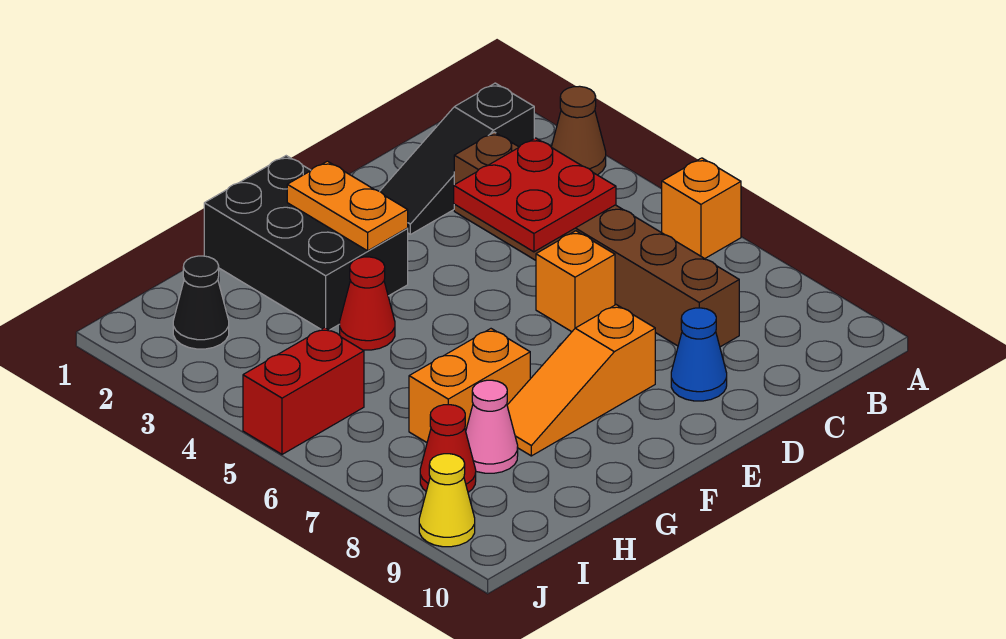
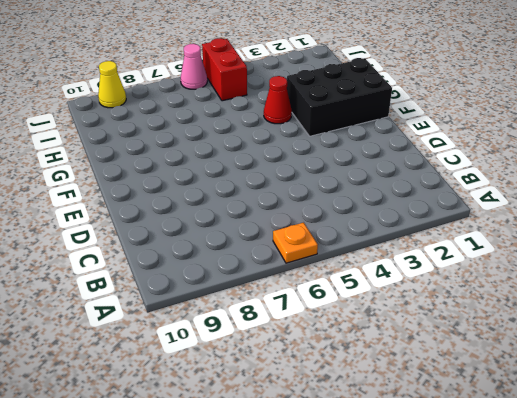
orange 1x1 plate [273,223,318,263] -> orange 1x1 brick [662,158,741,259]
pink 1x1 cone [181,44,207,89] -> pink 1x1 cone moved to [466,380,518,473]
none -> brown 1x1 cone [552,86,606,175]
none -> black 1x3 slope [380,83,534,234]
none -> brown 1x6 brick [454,132,739,347]

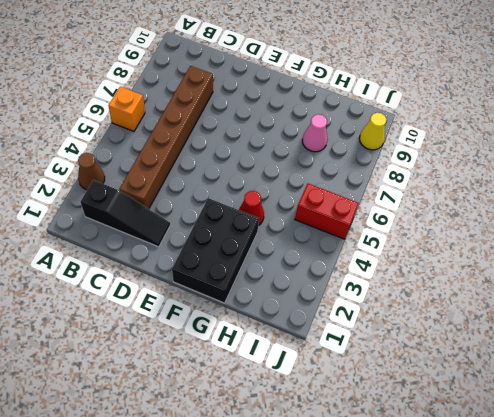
none -> orange 1x1 brick [536,231,615,332]
none -> blue 1x1 cone [671,308,727,401]
none -> orange 1x3 slope [507,305,655,456]

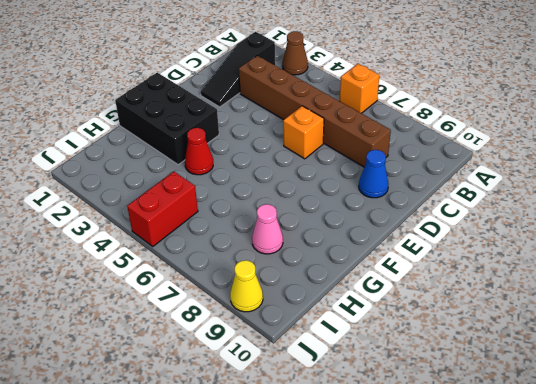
none -> orange 1x3 slope [507,305,655,456]
none -> orange 1x2 brick [409,329,530,442]
none -> black 1x1 cone [173,256,229,349]

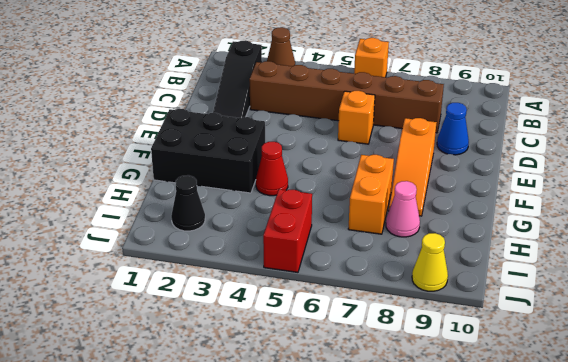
none -> red 1x1 cone [420,405,476,492]
none -> red 2x2 plate [454,138,616,252]
none -> orange 1x2 plate [287,161,408,251]

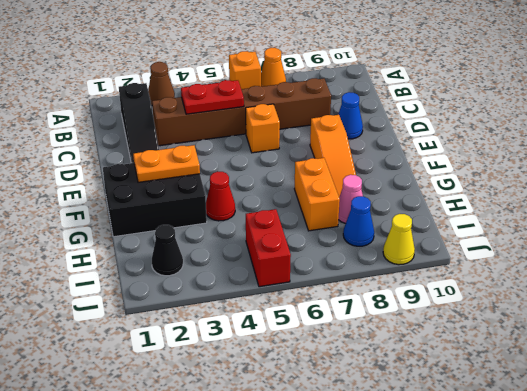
orange 1x1 cone [261,48,286,87] -> none
red 1x2 plate [181,80,244,114] -> red 2x2 plate [454,138,616,252]
blue 1x1 cone [343,196,374,246] -> red 1x1 cone [420,405,476,492]

